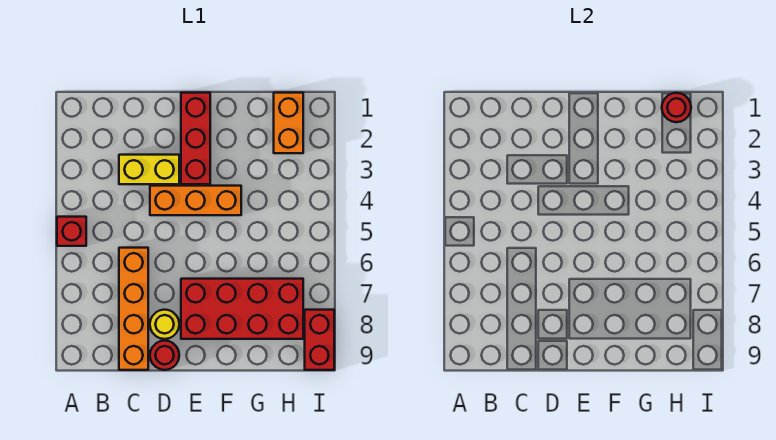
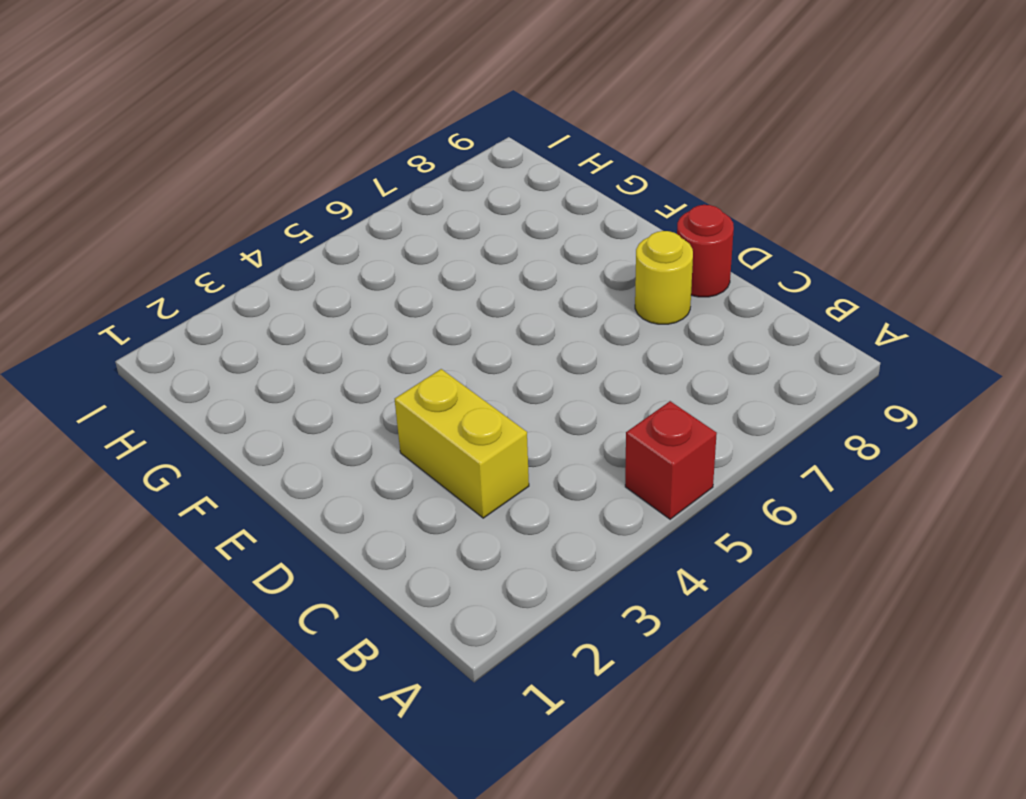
none -> orange 1x4 brick [119,248,148,370]
none -> orange 1x3 brick [150,186,241,215]

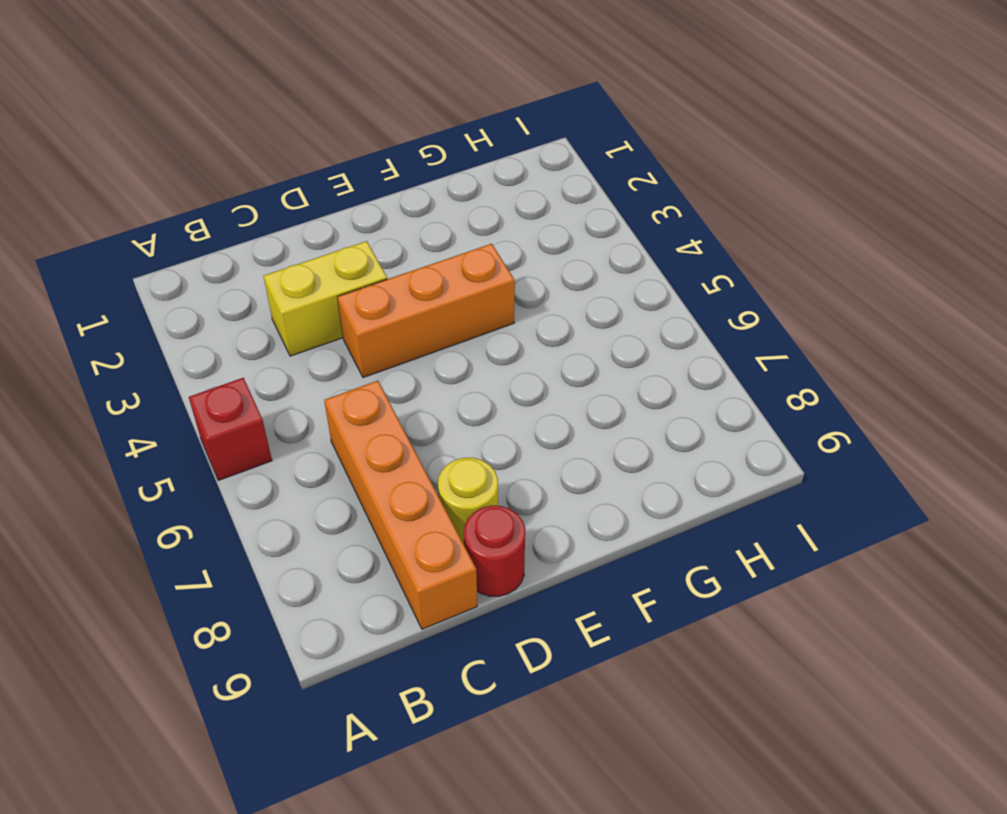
none -> red 1x3 brick [181,93,210,184]
none -> red 2x4 brick [181,279,303,339]

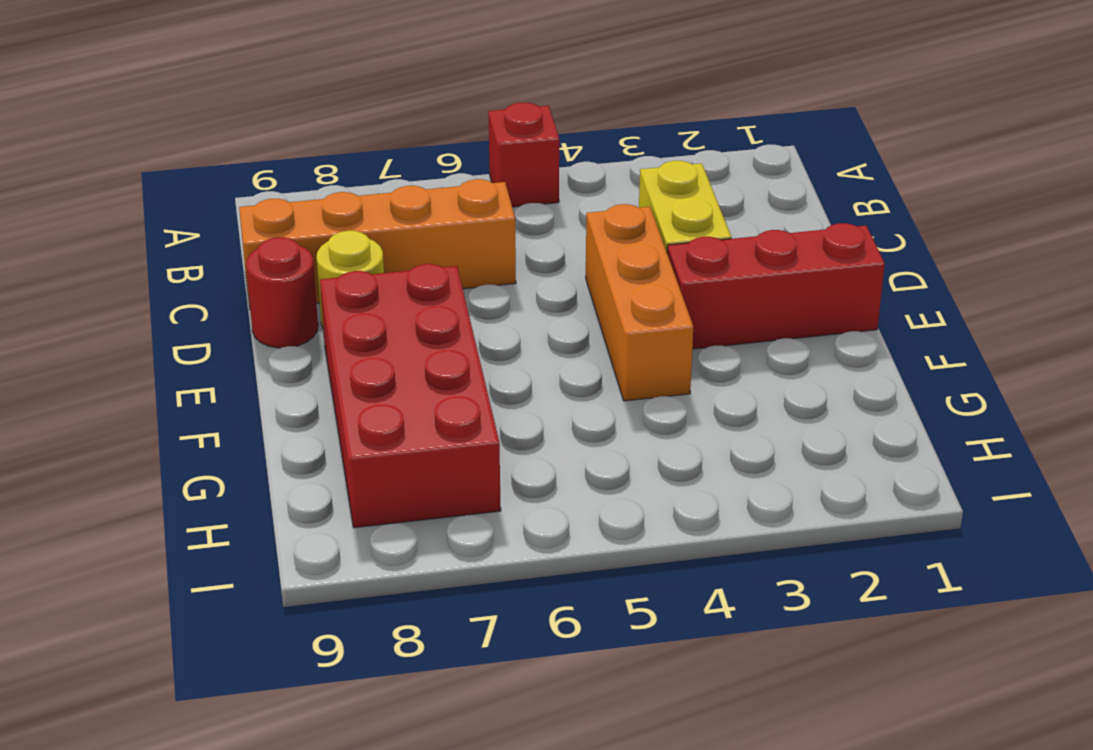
none -> orange 1x2 brick [274,93,303,153]
none -> red 1x2 brick [305,310,334,370]

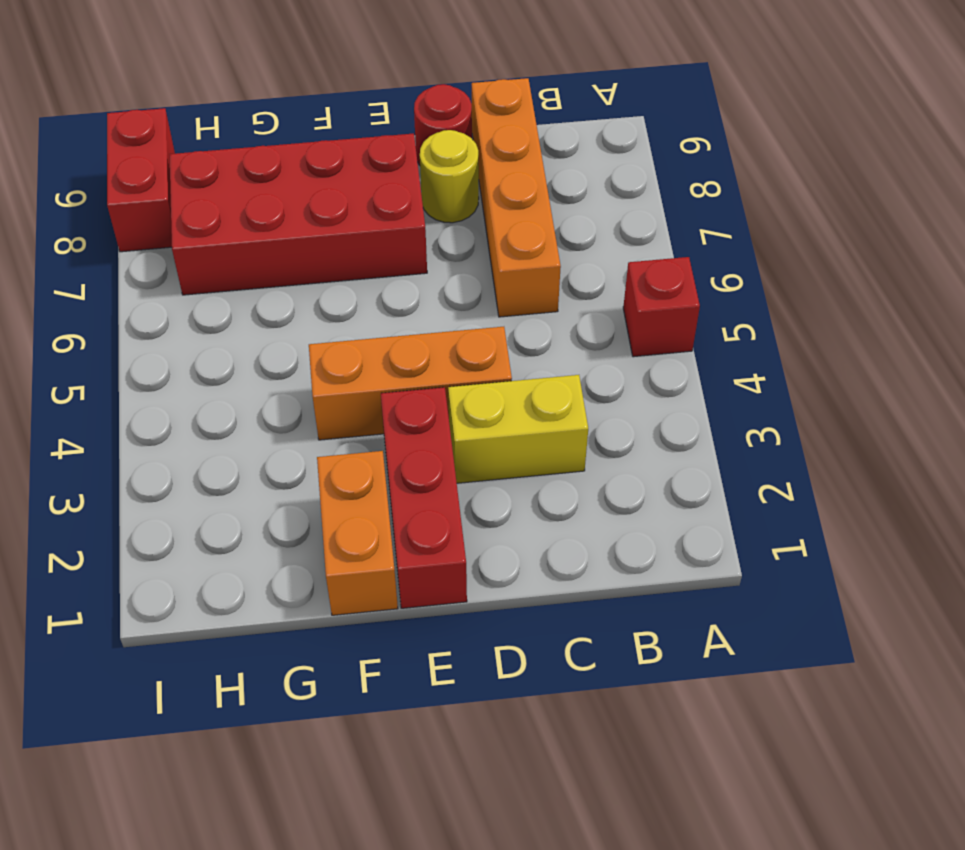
orange 1x2 brick [317,451,398,615] -> orange 1x2 brick moved to [274,93,303,153]
none -> red 1x1 round brick [662,93,691,122]

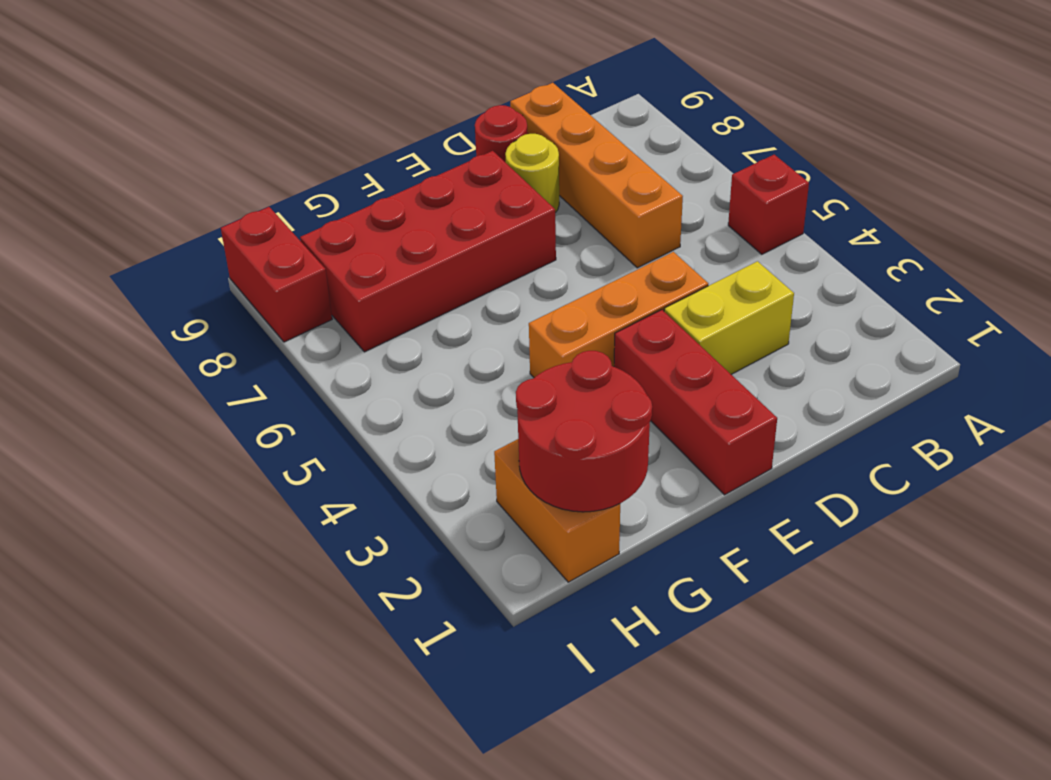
red 2x2 round brick [516,351,652,512] -> red 1x1 round brick [662,93,691,122]

